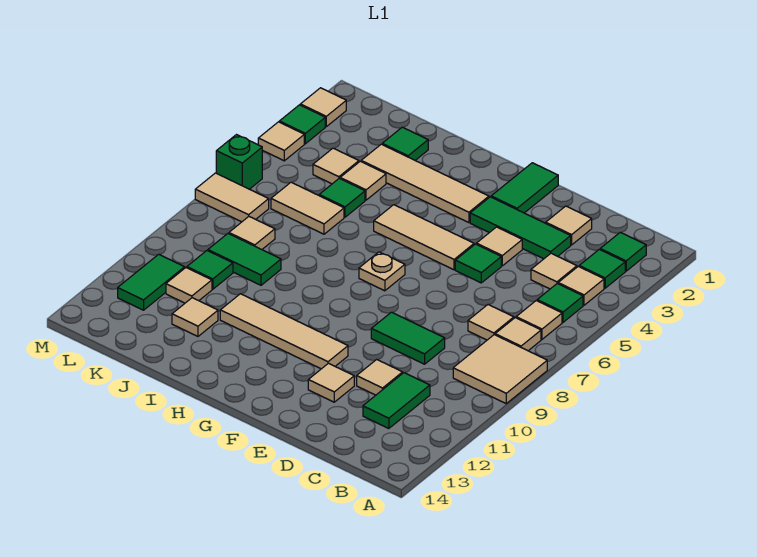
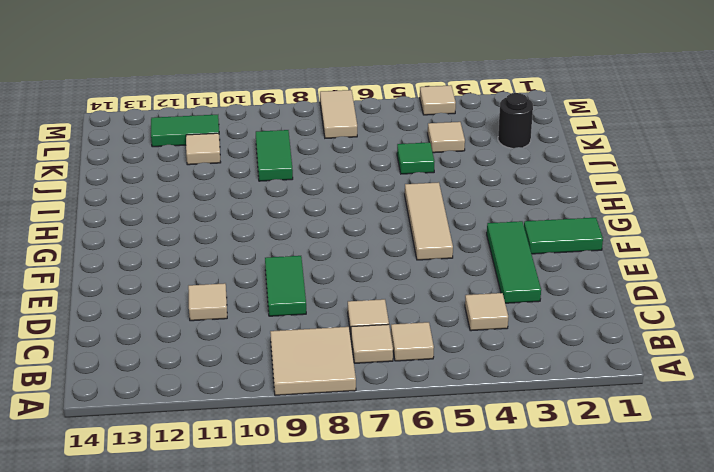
black 1x1 round brick [498,93,533,148] -> none
none -> green 1x1 tile [600,232,646,271]
none -> green 1x1 tile [579,249,625,288]
none -> tan 1x1 tile [558,266,604,305]
none -> green 1x1 tile [537,284,583,322]

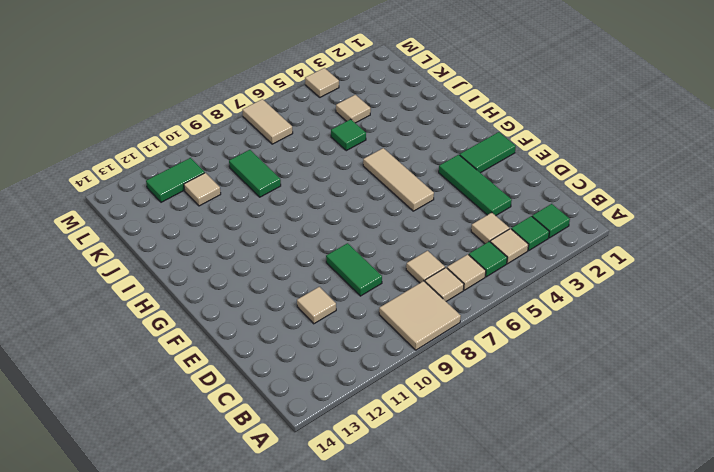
none -> green 1x2 tile [363,373,430,429]
none -> tan 1x1 tile [546,206,592,245]
none -> tan 1x1 tile [476,227,522,266]
none -> green 1x1 tile [455,244,501,283]

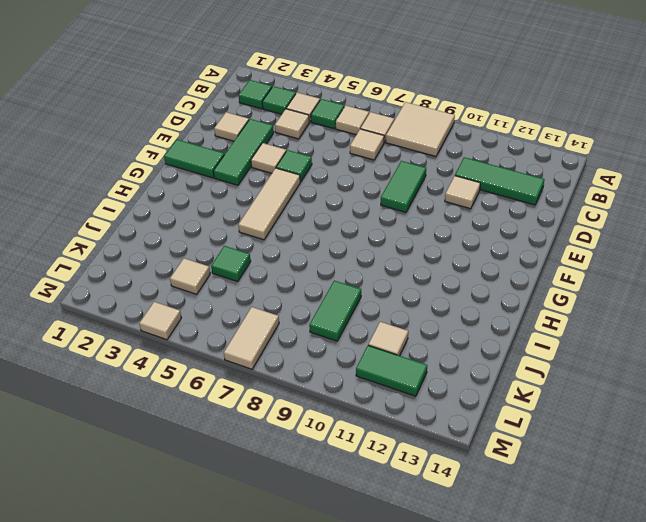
green 1x3 tile [455,157,544,205] -> green 1x2 tile [363,373,430,429]
none -> tan 1x1 tile [308,363,354,402]
none -> tan 1x4 tile [220,294,348,369]
none -> tan 1x4 tile [361,144,489,223]
none -> tan 1x1 plate [359,252,405,291]

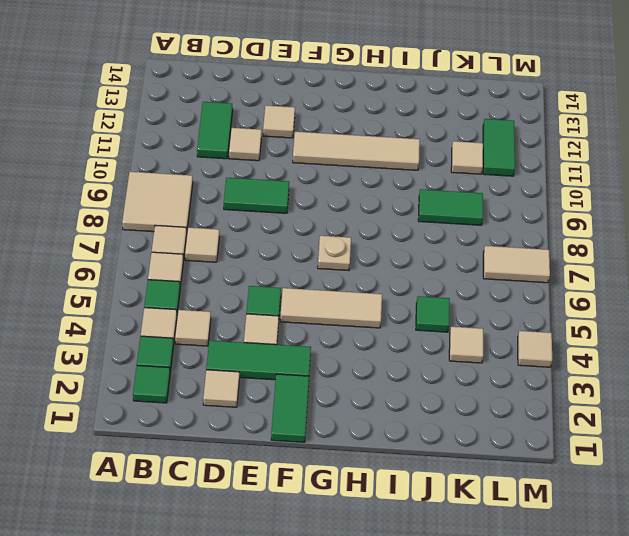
none -> tan 1x4 tile [361,144,489,223]
none -> green 1x1 tile [382,127,428,160]
none -> tan 1x1 tile [340,161,386,200]
none -> tan 1x2 tile [271,182,344,234]

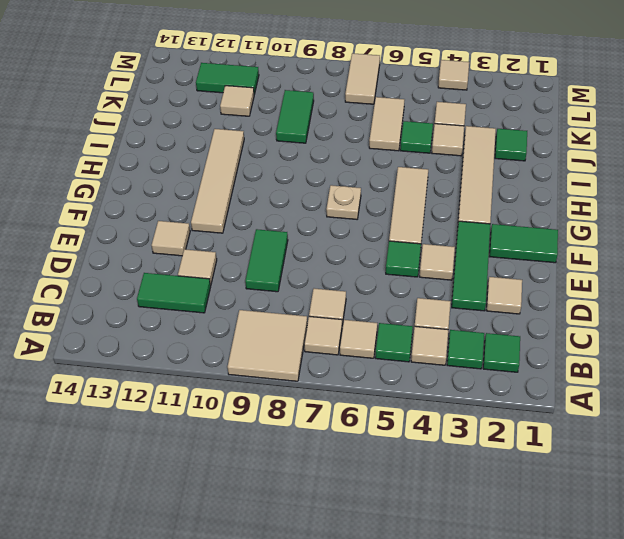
none -> tan 1x1 tile [172,298,218,336]
none -> tan 1x1 tile [229,217,275,249]
none -> green 1x1 tile [187,251,233,289]
none -> tan 1x1 tile [300,88,346,127]

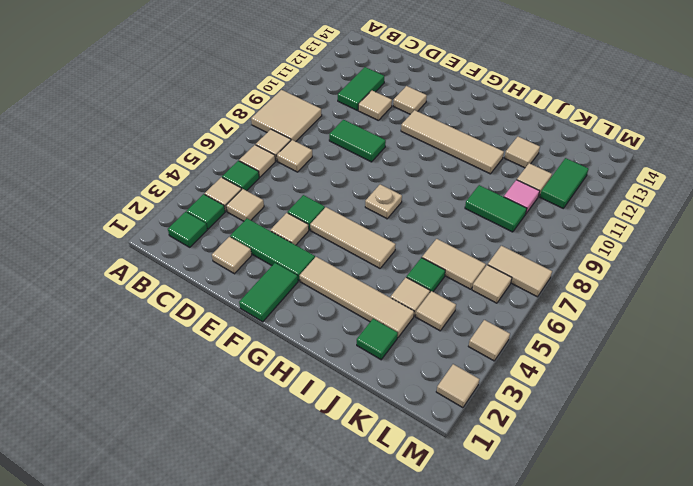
pink 1x1 tile [504,180,539,213] -> green 1x1 tile [187,251,233,289]
tan 1x1 tile [472,265,512,303] -> tan 1x1 tile moved to [229,217,275,249]
none -> green 1x1 tile [279,105,325,144]
none -> green 1x1 brick [216,135,262,189]

